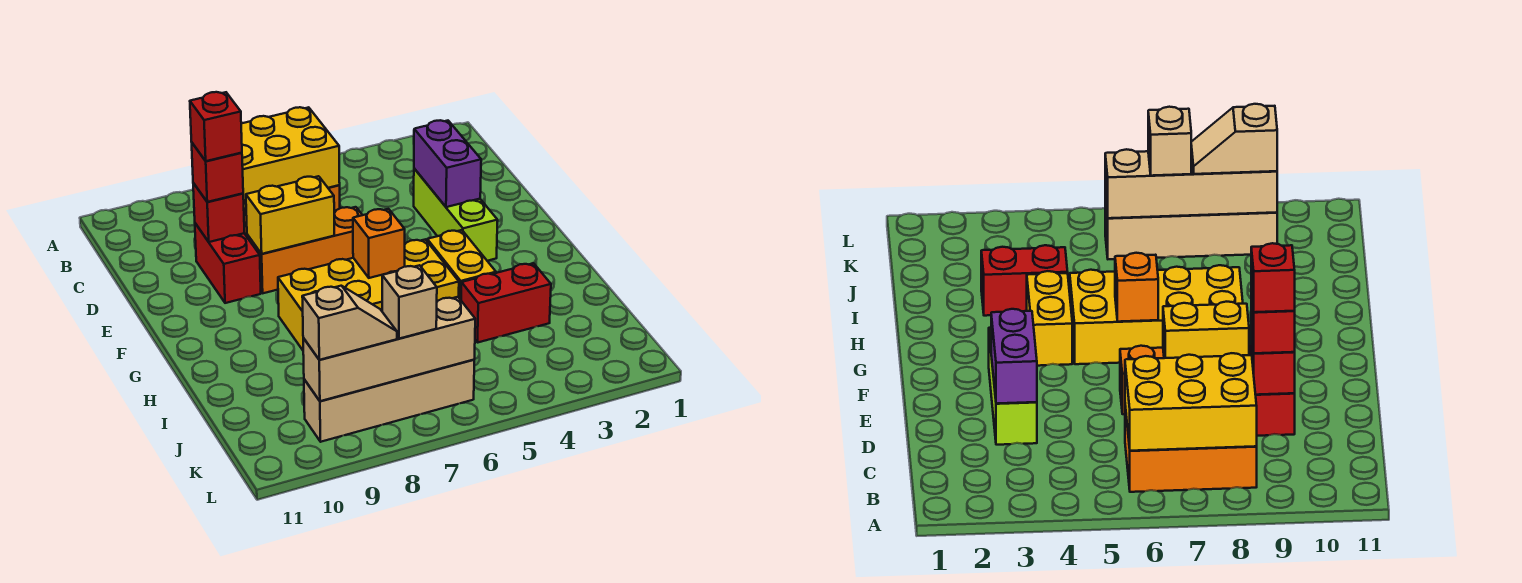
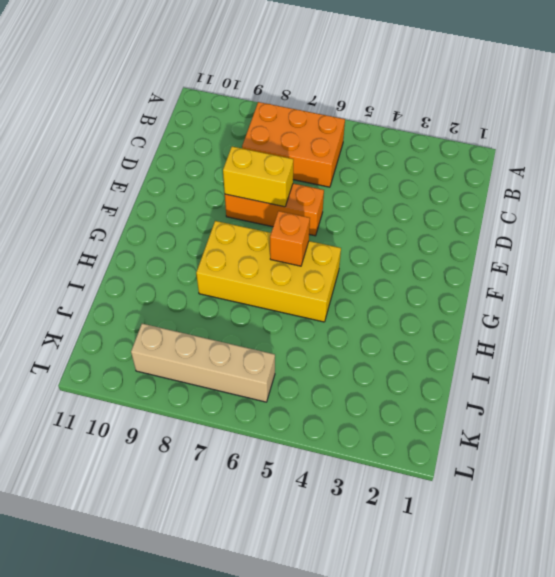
none -> lime 1x3 brick [414,169,498,261]
none -> red 1x2 brick [195,223,261,303]
none -> yellow 1x2 brick [427,230,496,300]

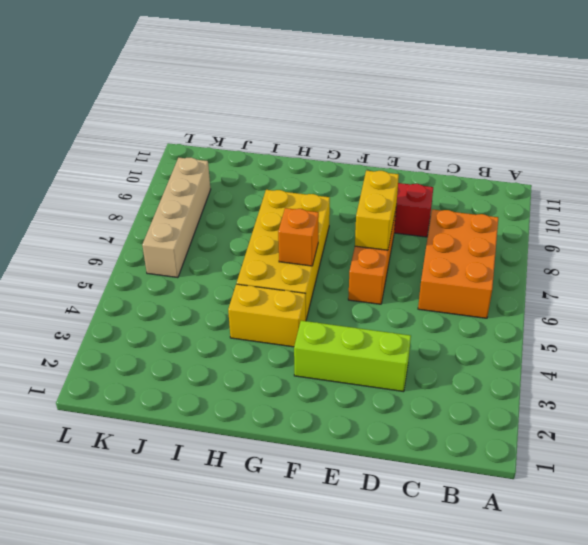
none -> red 1x2 brick [461,263,551,343]
none -> yellow 2x3 brick [241,107,340,209]
none -> purple 1x2 brick [414,120,481,207]

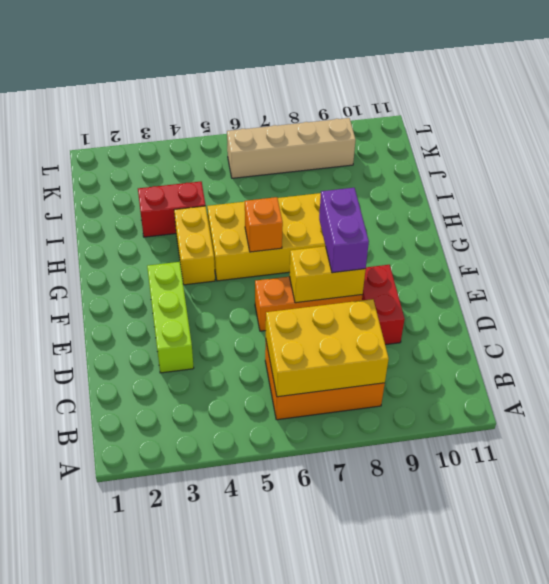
purple 1x2 brick [319,188,369,273] -> purple 1x2 brick moved to [414,120,481,207]
none -> red 1x1 brick [193,183,244,242]
none -> tan 1x4 brick [303,297,475,401]
none -> red 1x1 brick [192,143,243,202]

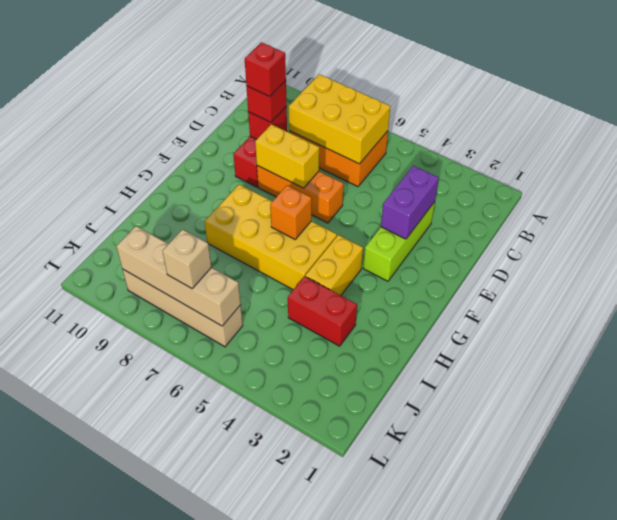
none -> tan 1x2 slope [302,286,397,360]

